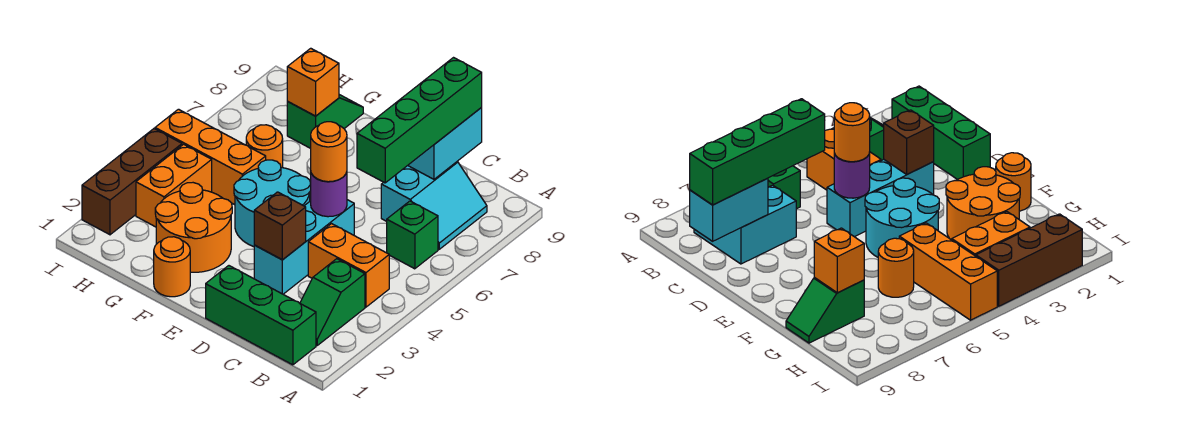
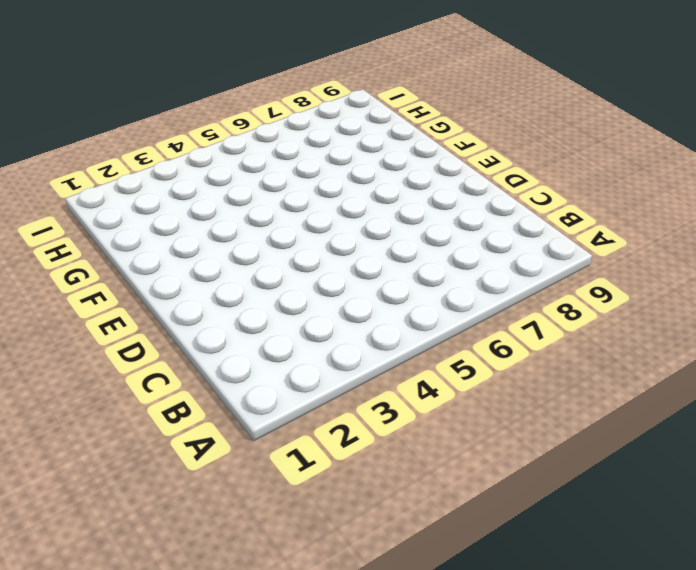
none -> green 1x3 brick [206,266,316,365]
none -> green 1x2 slope [300,259,365,345]
none -> orange 1x2 brick [308,224,389,307]

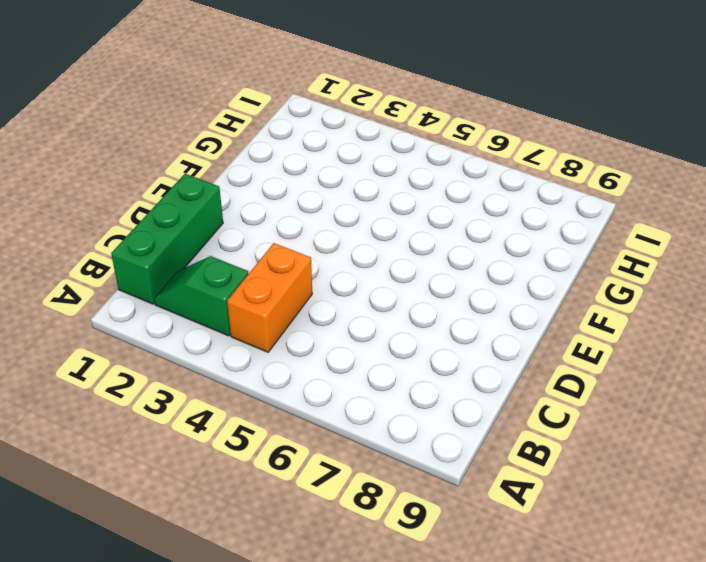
none -> green 1x1 brick [387,201,438,269]
none -> cyan 2x2 slope [381,162,487,249]
none -> cyan 1x3 brick [254,200,354,294]

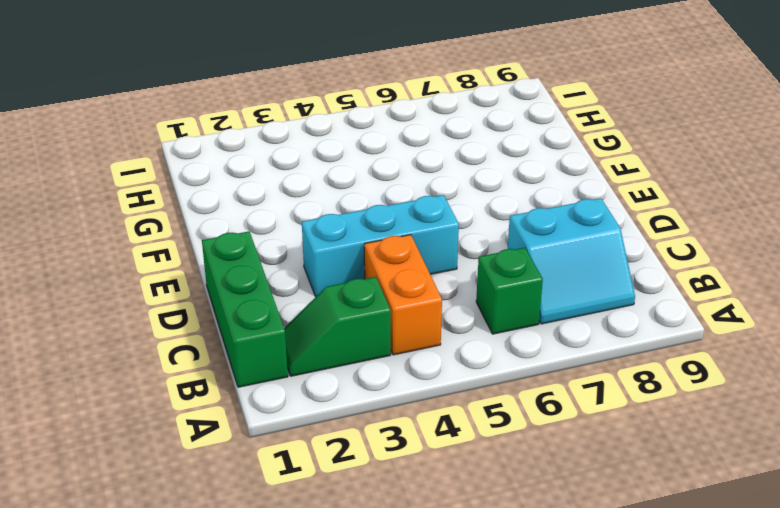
none -> cyan 2x2 round brick [234,160,311,247]
none -> orange 1x1 round brick [154,237,190,297]
none -> orange 2x2 round brick [155,183,232,272]

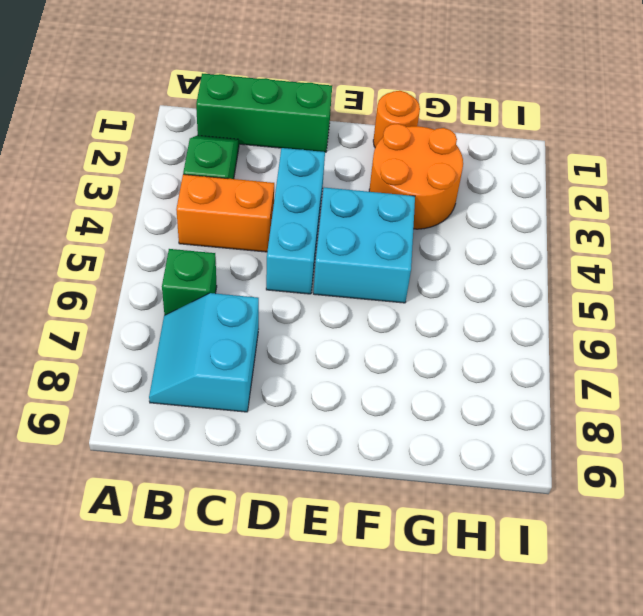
cyan 2x2 brick [313,188,415,303] -> cyan 2x2 round brick [234,160,311,247]
none -> orange 1x3 brick [155,109,266,205]
none -> orange 1x1 round brick [246,125,283,168]
none -> green 1x2 slope [287,95,363,148]

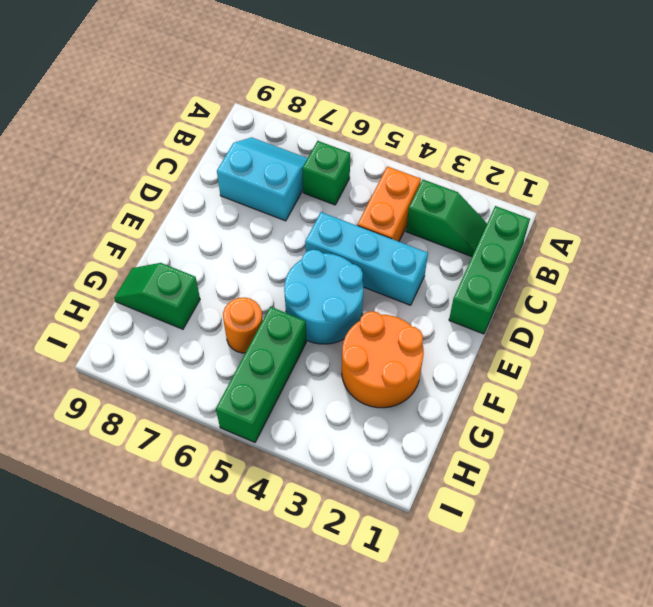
green 1x3 brick [216,307,306,442] -> orange 1x3 brick [155,109,266,205]
none -> orange 1x1 round brick [154,237,190,297]
none -> orange 1x2 brick [136,144,212,227]
none -> brown 1x3 brick [82,129,182,235]

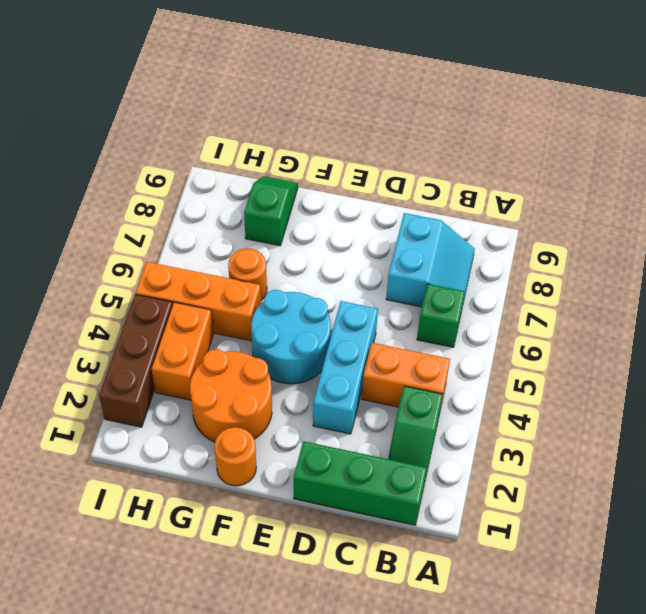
none -> cyan 1x2 brick [408,108,482,179]
none -> brown 1x1 brick [254,192,306,260]
none -> purple 1x1 round brick [311,172,347,217]

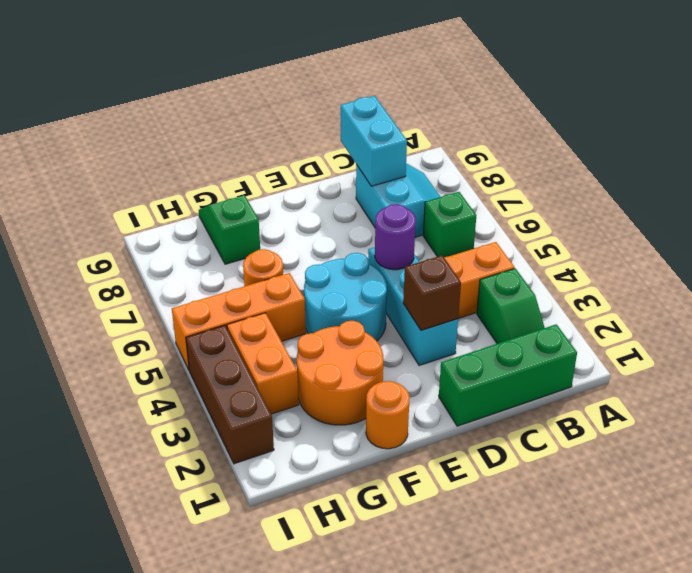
none -> orange 1x1 brick [287,48,339,116]
none -> green 1x4 brick [357,58,482,183]
none -> orange 1x1 round brick [311,122,347,182]

